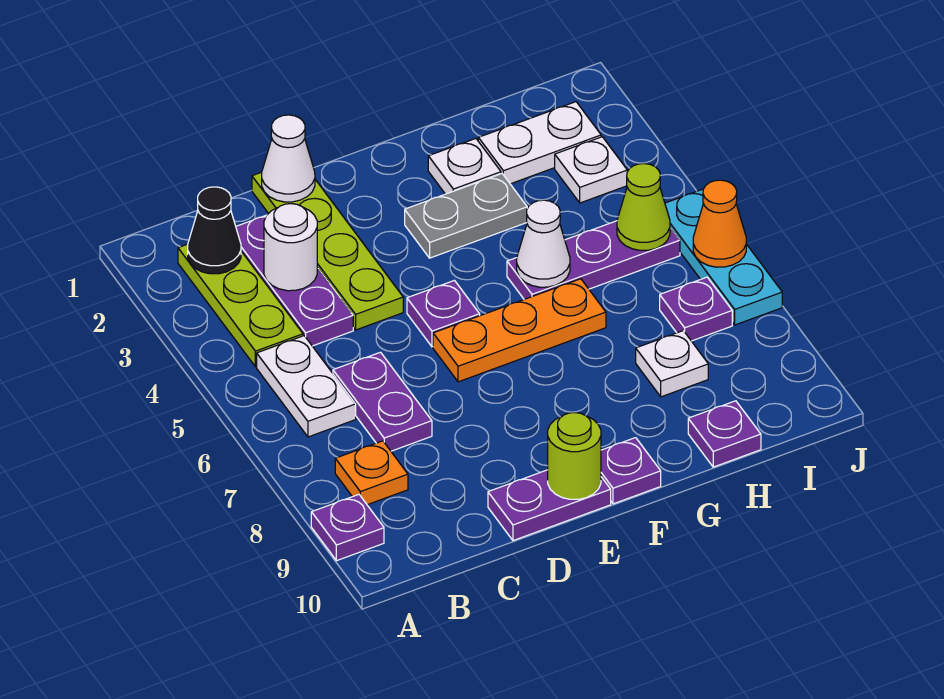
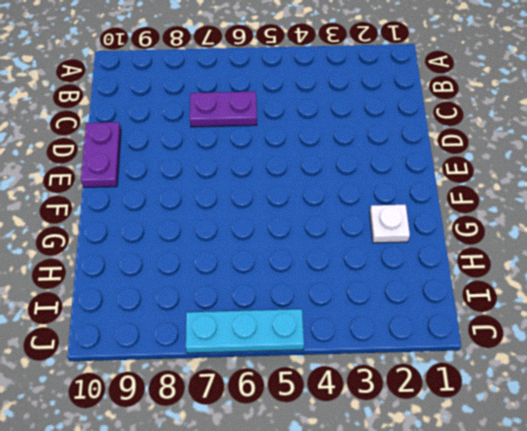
none -> purple 1x1 plate [311,495,384,561]
none -> lime 1x3 plate [178,244,303,367]
none -> white 1x2 plate [257,336,356,437]

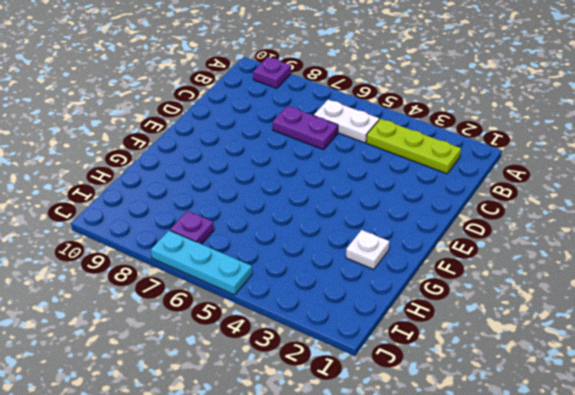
none -> orange 1x1 plate [335,441,408,505]
none -> purple 1x3 plate [236,215,353,346]
none -> lime 1x4 plate [252,172,403,330]

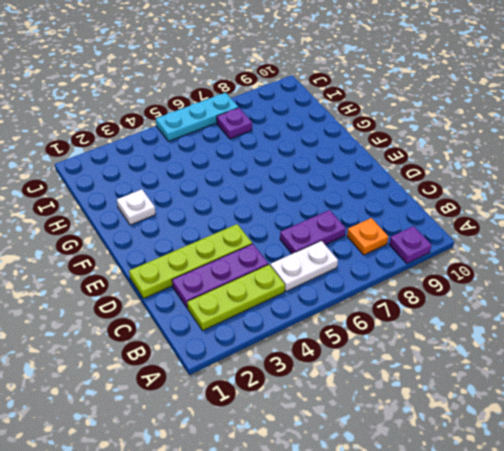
none -> purple 1x2 plate [488,470,611,541]
none -> purple 1x1 plate [407,280,480,347]
none -> orange 1x3 plate [433,279,606,382]

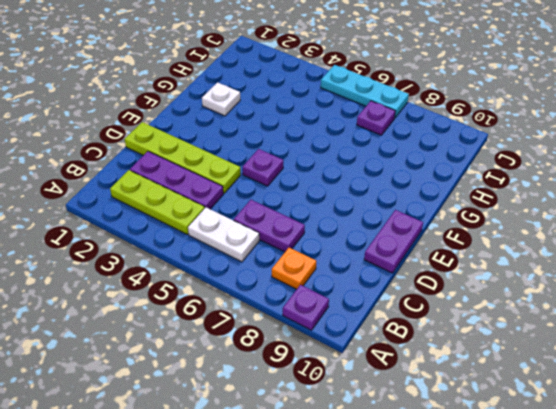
none -> orange 1x3 plate [433,279,606,382]
none -> grey 1x2 plate [405,174,527,258]
none -> purple 1x1 plate [601,438,661,504]

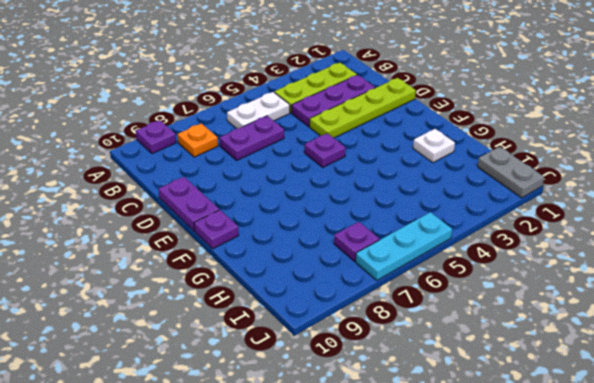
grey 1x2 plate [478,147,544,198] -> grey 1x2 plate moved to [405,174,527,258]
none -> orange 1x3 plate [433,279,606,382]
none -> purple 1x3 plate [507,221,680,299]
none -> white 1x2 plate [478,102,601,184]

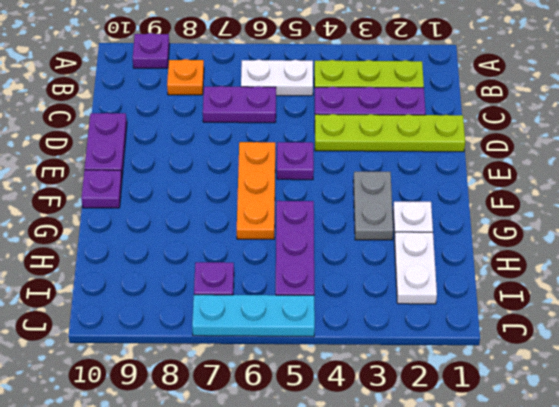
none -> white 1x1 plate [636,331,708,397]
none -> purple 1x1 plate [688,401,761,467]
none -> white 1x1 plate [555,137,627,203]

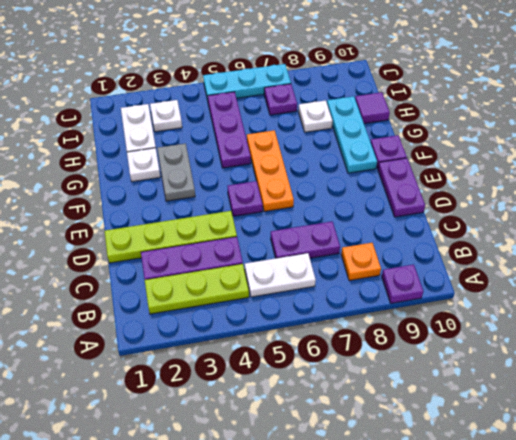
cyan 1x3 plate [327,96,377,173] -> none
purple 1x1 tile [355,92,390,124] -> purple 1x1 plate [688,401,761,467]
none -> black 1x1 cone [188,187,241,274]
none -> white 1x1 round brick [264,204,317,291]
none -> white 1x1 cone [262,115,315,202]

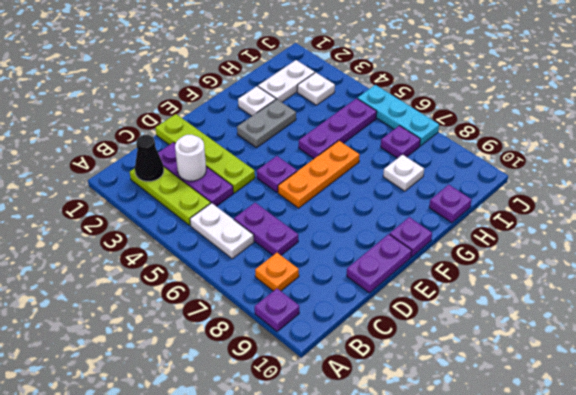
none -> white 1x1 cone [262,115,315,202]
none -> lime 1x1 round brick [548,413,601,499]
none -> white 1x1 cone [517,200,570,287]

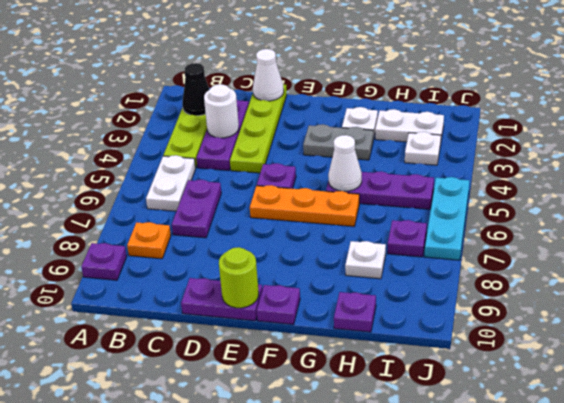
none -> lime 1x1 cone [617,164,670,250]
none -> orange 1x1 cone [693,180,746,267]

